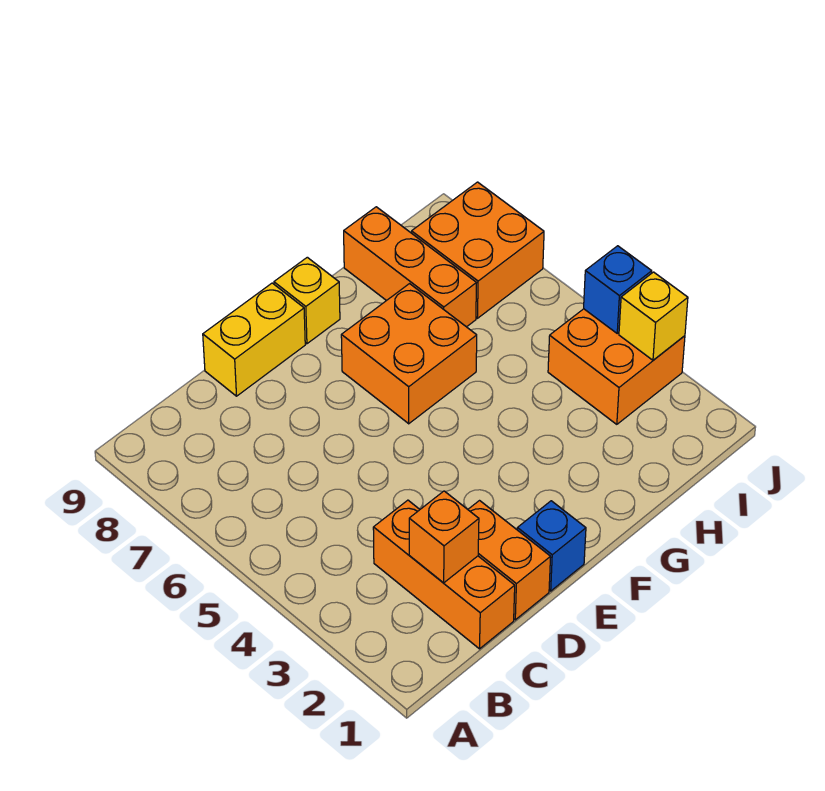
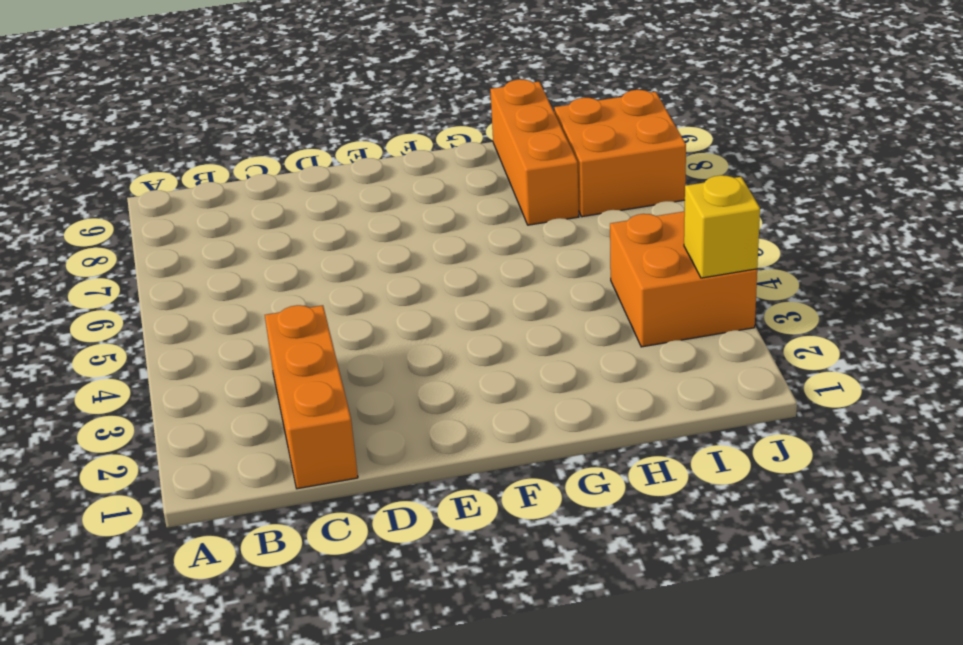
none -> orange 1x2 brick [468,501,551,620]
none -> yellow 1x2 brick [203,283,305,396]
none -> blue 1x1 brick [517,501,586,591]

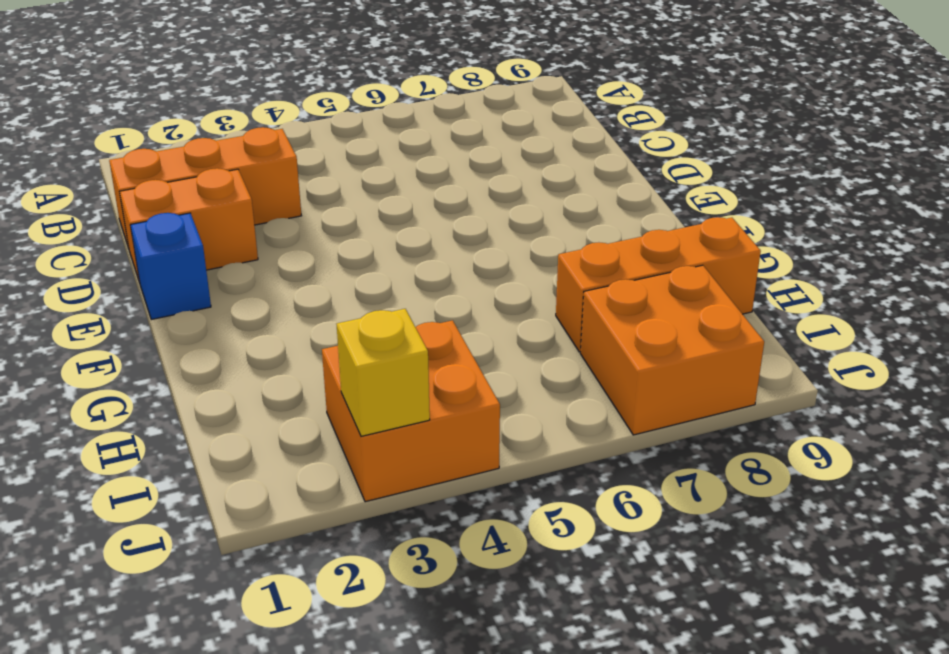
none -> yellow 1x2 brick [203,283,305,396]
none -> orange 2x2 brick [341,284,477,424]
none -> yellow 1x1 brick [274,257,340,344]

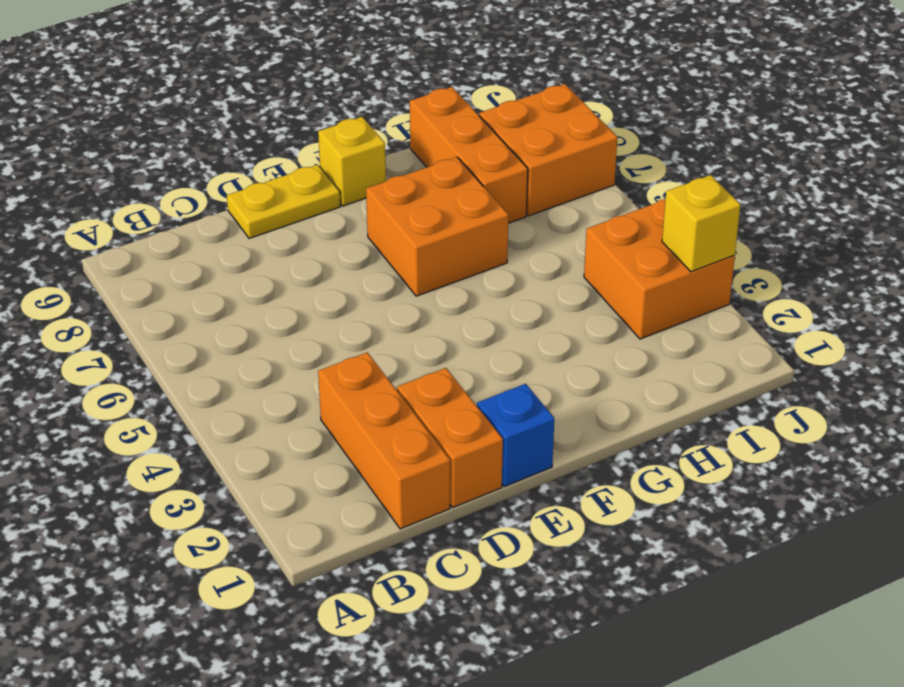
yellow 1x2 plate [227,165,340,239] -> yellow 1x2 brick [203,283,305,396]
none -> orange 1x1 brick [409,491,479,583]
none -> blue 1x1 brick [584,246,652,333]

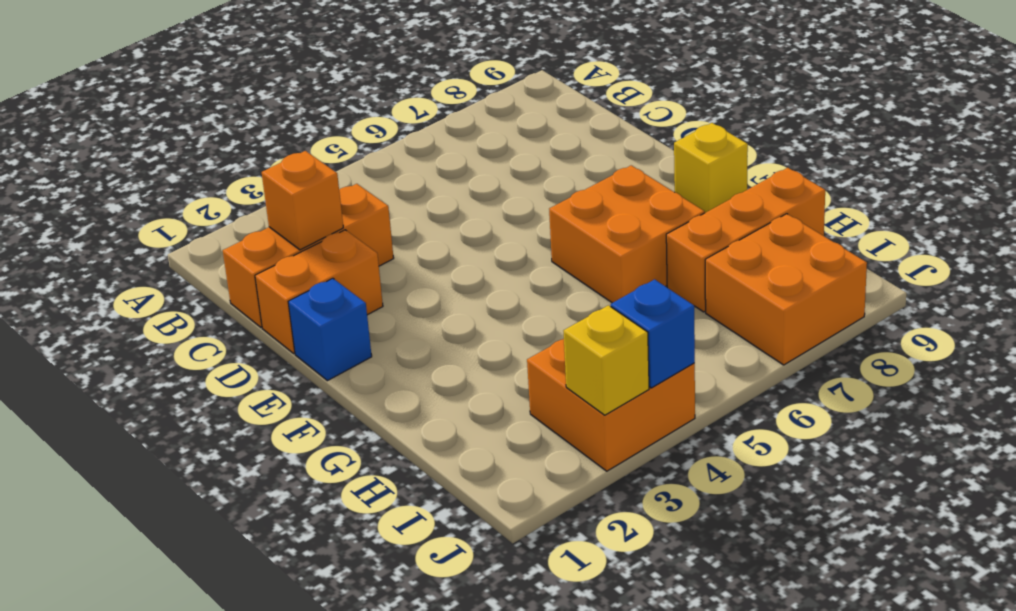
none -> yellow 1x2 brick [203,283,305,396]

